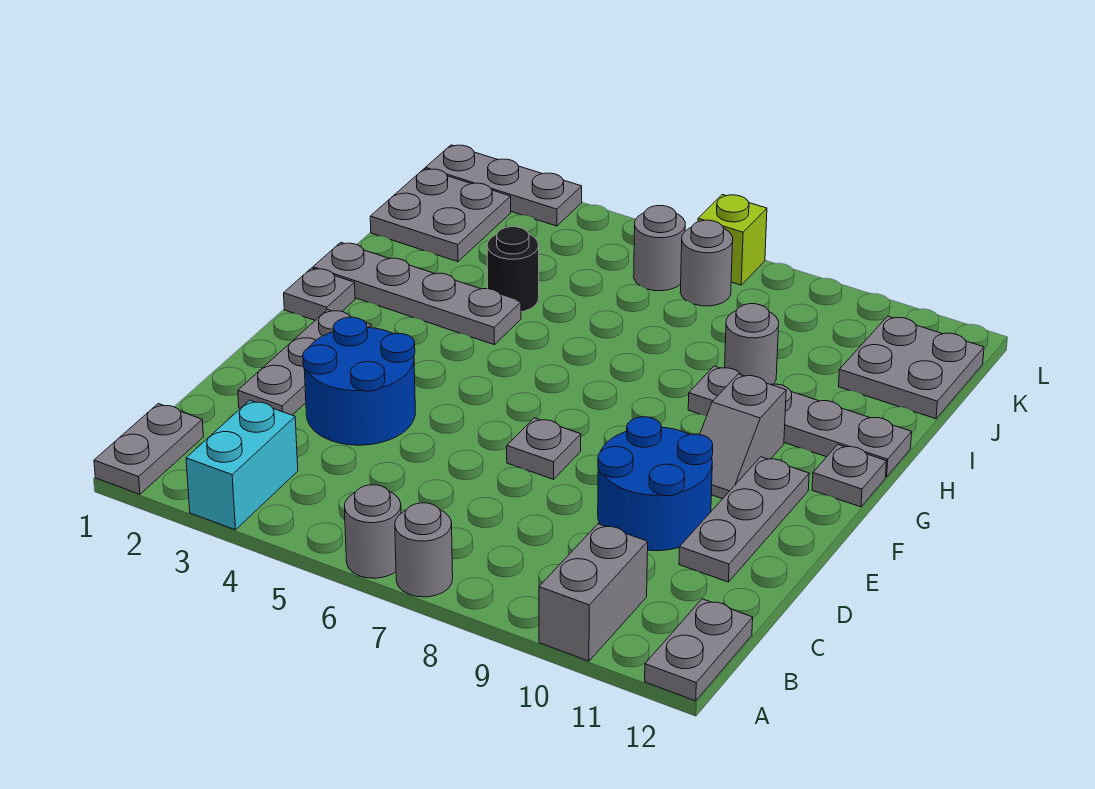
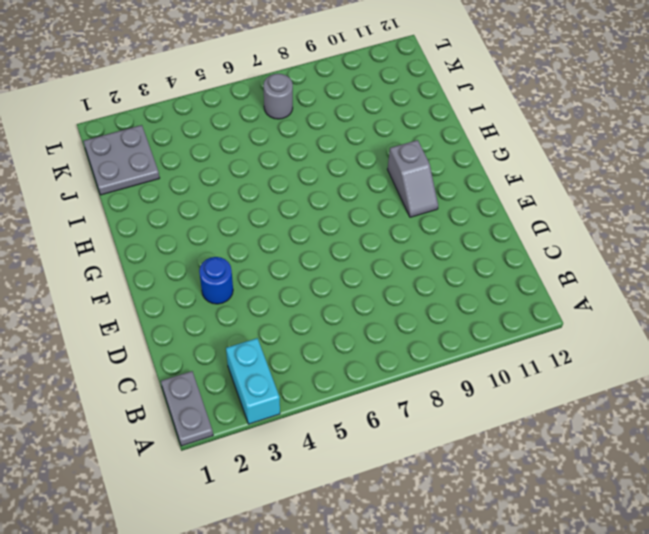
blue 1x1 round brick [199,257,233,304] -> blue 2x2 round brick [303,317,415,445]
none -> grey 1x1 round brick [344,485,401,578]
none -> grey 1x1 round brick [395,503,453,597]
none -> grey 1x2 brick [539,524,648,661]

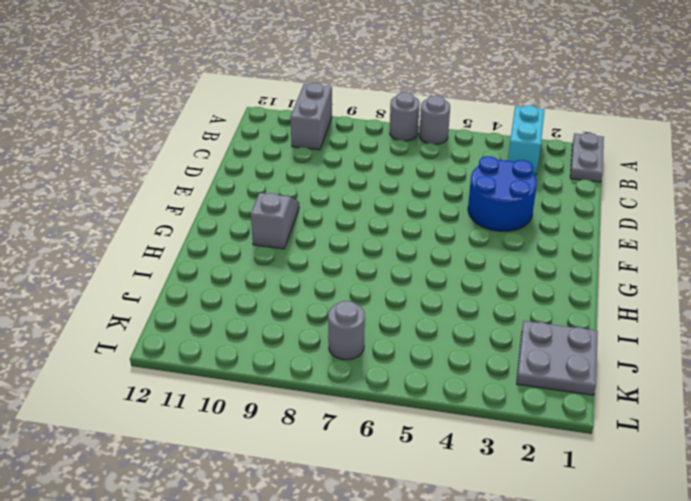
none -> grey 1x2 plate [645,599,753,701]
none -> grey 1x3 plate [238,310,371,415]
none -> blue 2x2 round brick [598,417,713,551]

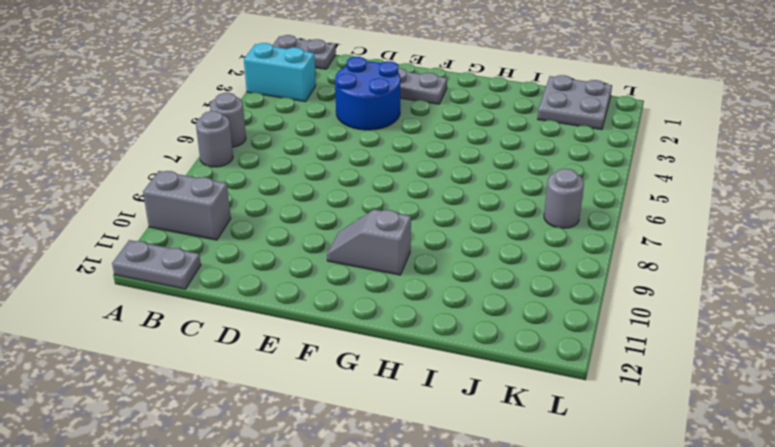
none -> blue 2x2 round brick [598,417,713,551]
none -> grey 1x3 plate [679,457,809,582]
none -> grey 1x1 plate [507,418,581,479]

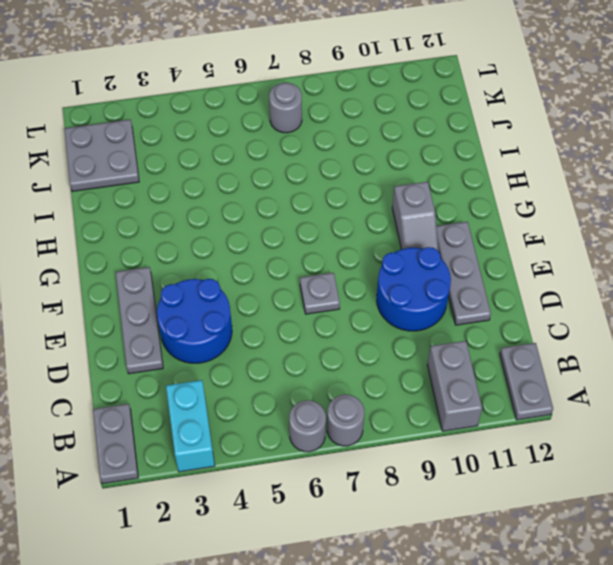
none -> grey 1x1 plate [284,268,355,320]
none -> grey 1x1 plate [812,445,887,507]
none -> grey 1x4 plate [313,242,521,345]

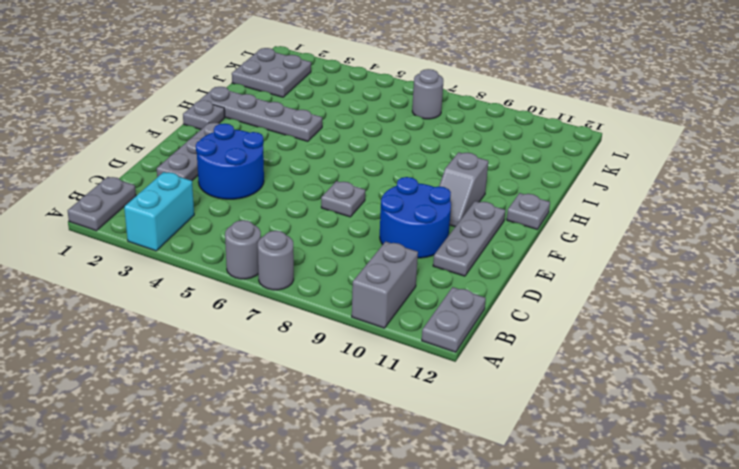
none -> grey 1x4 plate [688,366,912,477]
none -> black 1x1 round brick [487,227,539,312]
none -> grey 1x1 round brick [725,304,779,384]

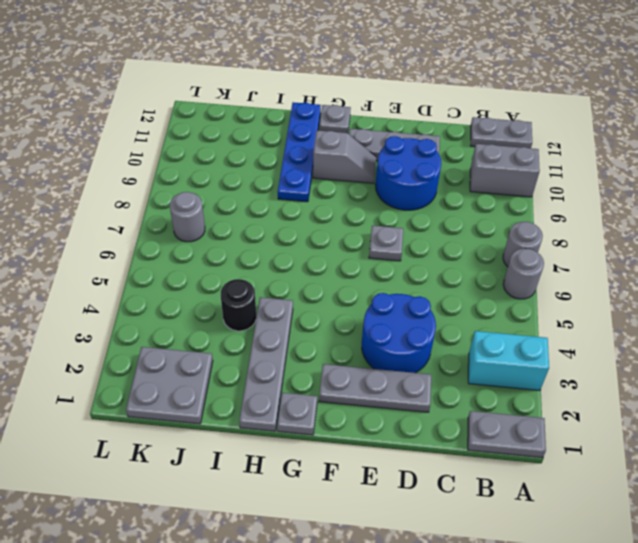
blue 1x4 plate [278,102,321,202] -> grey 1x4 plate [688,366,912,477]
none -> grey 1x1 round brick [725,304,779,384]
none -> grey 2x2 plate [839,316,984,419]
none -> grey 1x1 round brick [634,206,685,291]

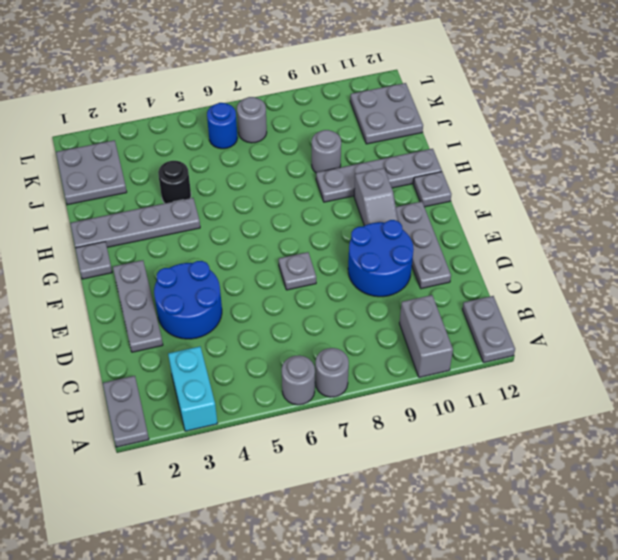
blue 1x1 round brick [207,103,238,149] -> grey 1x1 round brick [634,206,685,291]
none -> grey 1x3 plate [426,145,582,226]
none -> lime 1x1 brick [698,194,767,285]

